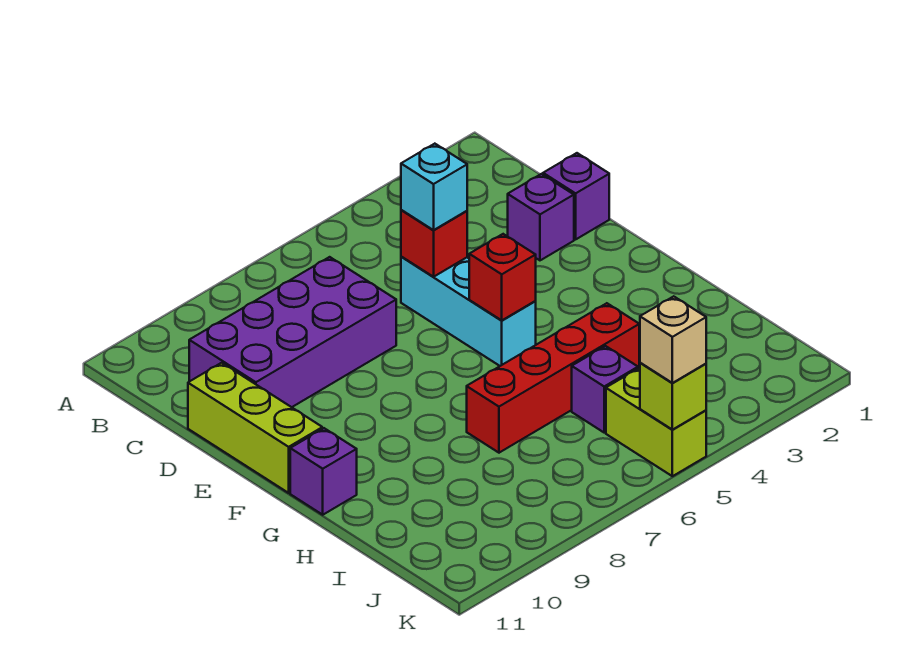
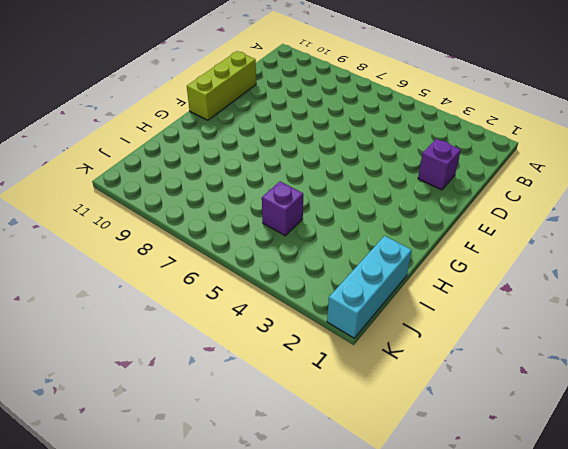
cyan 1x3 brick [327,236,412,338] -> cyan 1x3 brick moved to [401,257,536,366]
none -> purple 2x4 brick [189,257,396,407]
none -> purple 1x1 brick [543,153,609,239]
none -> purple 1x1 brick [290,428,357,515]

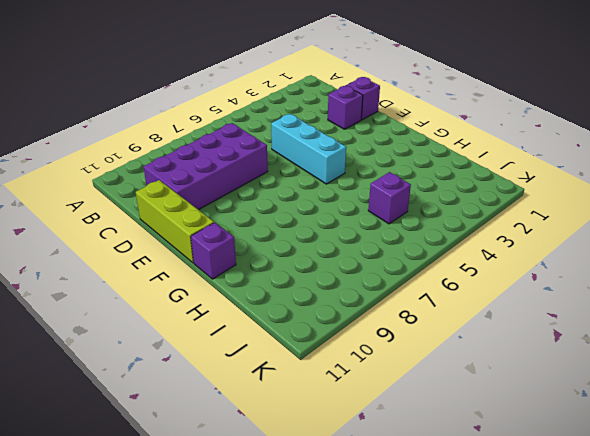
none -> red 1x4 brick [467,303,639,453]
none -> lime 1x2 brick [606,368,706,476]
none -> red 1x1 brick [401,210,467,277]

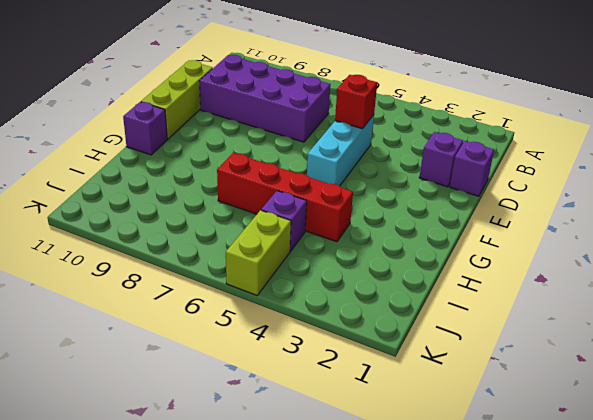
none -> red 1x1 brick [469,234,536,320]
none -> lime 1x1 brick [640,363,706,430]
none -> cyan 1x1 brick [401,144,467,230]

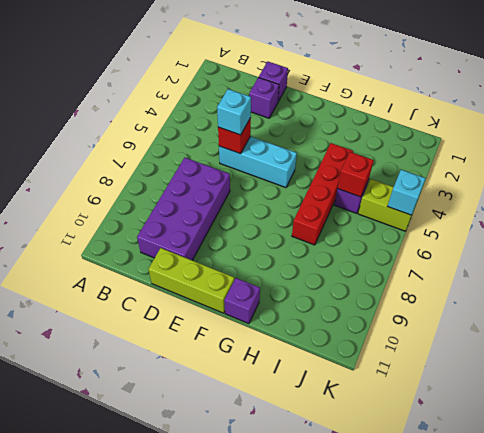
red 1x1 brick [337,152,374,197] -> red 1x1 brick moved to [469,234,536,320]
cyan 1x1 brick [387,170,426,215] -> lime 1x1 brick [640,363,706,430]
none -> tan 1x1 brick [640,296,706,383]

